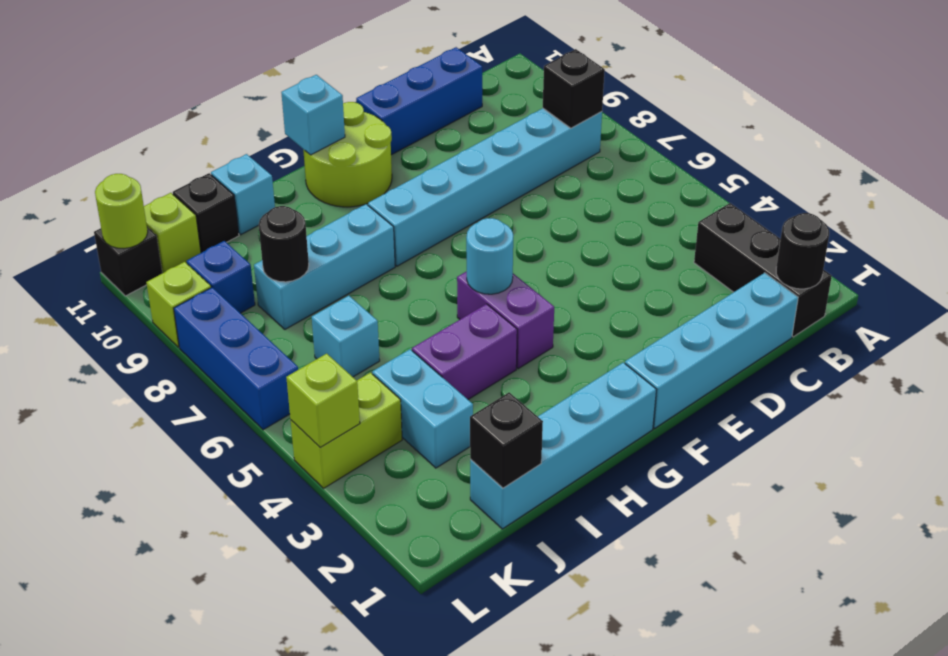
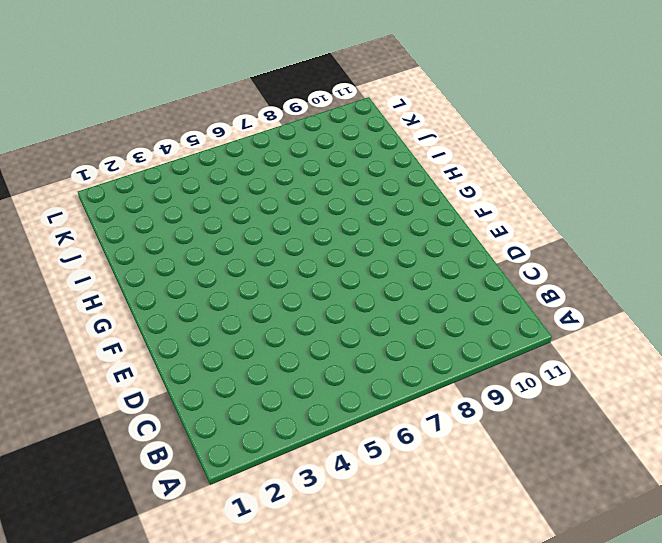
none -> black 1x3 brick [694,203,832,337]
none -> cyan 1x6 brick [368,108,602,266]
none -> cyan 1x4 brick [625,273,798,428]

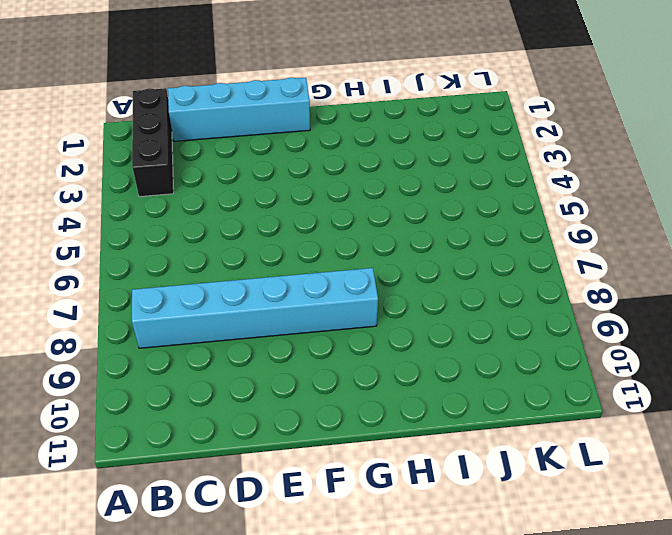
none -> blue 1x3 brick [356,47,482,155]
none -> lime 2x2 round brick [303,102,392,207]
none -> cyan 1x4 brick [470,362,657,529]

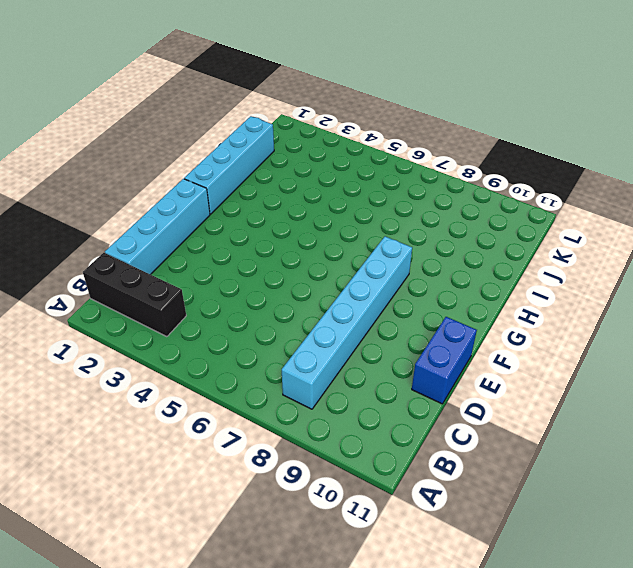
blue 1x2 brick [412,317,477,404] -> blue 1x3 brick [356,47,482,155]
none -> lime 2x2 round brick [303,102,392,207]
none -> purple 1x2 brick [457,271,554,369]
none -> purple 1x2 brick [412,304,517,399]

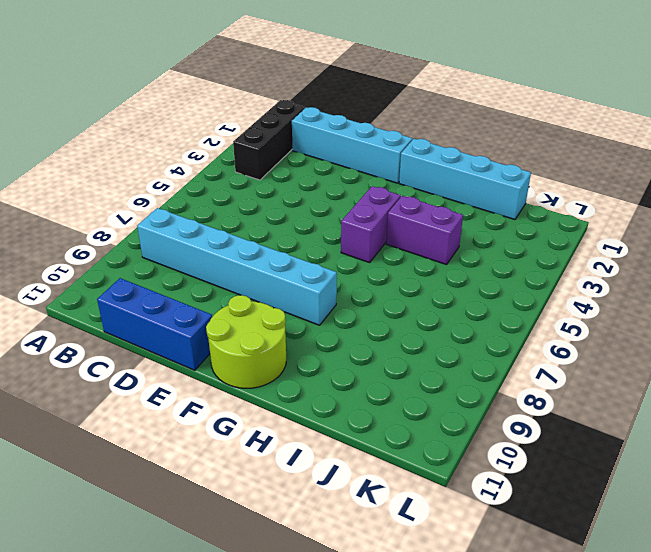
none -> cyan 1x3 brick [254,204,395,329]
none -> cyan 1x1 brick [211,154,275,235]
none -> cyan 1x2 brick [372,349,473,468]

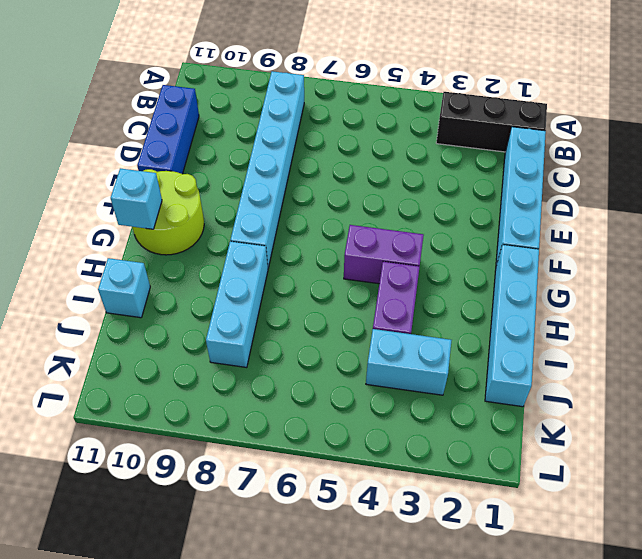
none -> cyan 1x1 brick [312,296,380,377]
none -> black 1x1 brick [173,173,239,253]
none -> lime 1x2 brick [291,373,402,488]

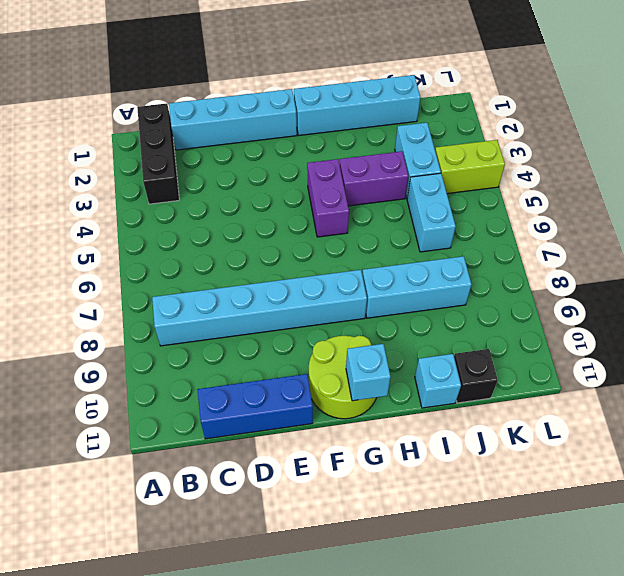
cyan 1x2 brick [407,173,456,252] -> cyan 1x1 brick [312,296,380,377]
none -> blue 1x1 brick [187,241,255,313]
none -> lime 1x1 brick [144,193,201,273]
none -> blue 1x3 brick [174,287,298,430]

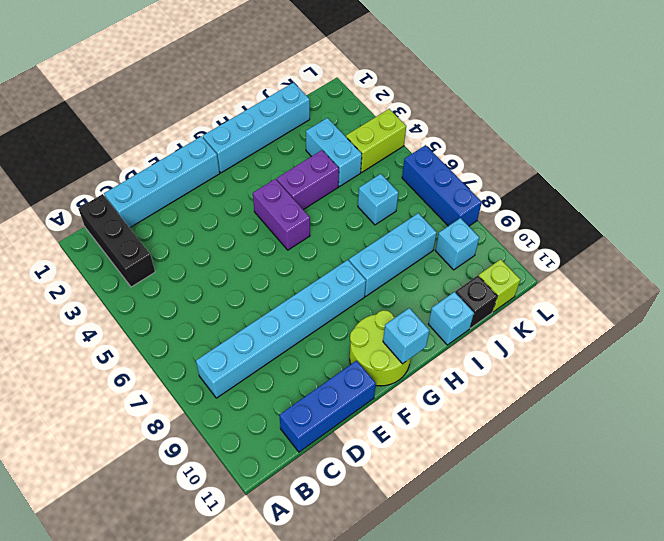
cyan 1x1 brick [435,218,479,270] -> blue 1x1 brick [187,241,255,313]
none -> lime 1x1 brick [146,262,211,347]
none -> black 1x1 brick [94,227,162,296]
none -> black 1x1 round brick [776,213,829,289]

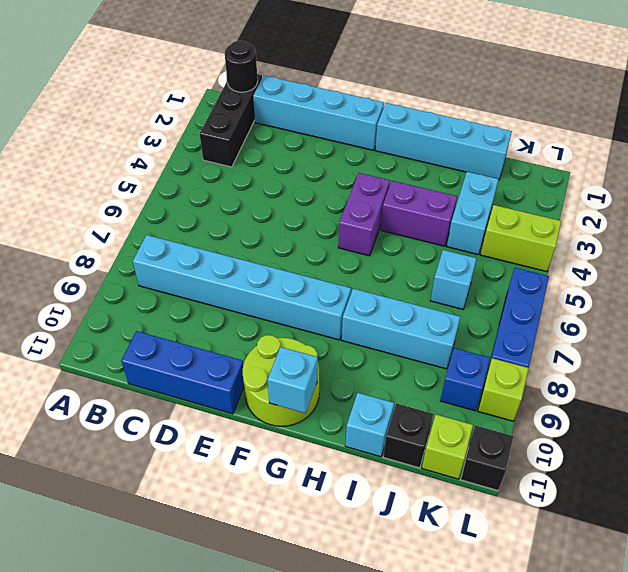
none -> black 1x1 brick [543,49,605,128]
none -> cyan 1x1 round brick [466,218,513,294]
none -> black 1x1 brick [470,392,543,488]

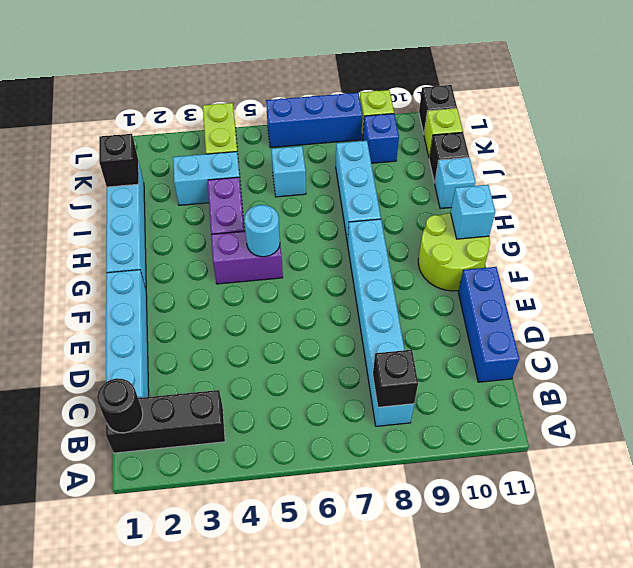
none -> black 1x1 round brick [259,206,309,282]
none -> lime 1x1 brick [286,354,360,447]
none -> lime 1x1 round brick [95,174,148,249]

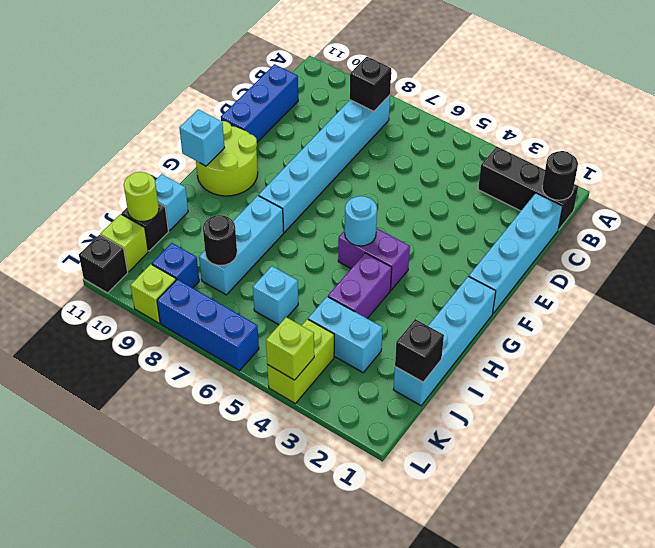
lime 1x1 round brick [124,172,159,222] -> lime 1x1 round brick moved to [95,174,148,249]

